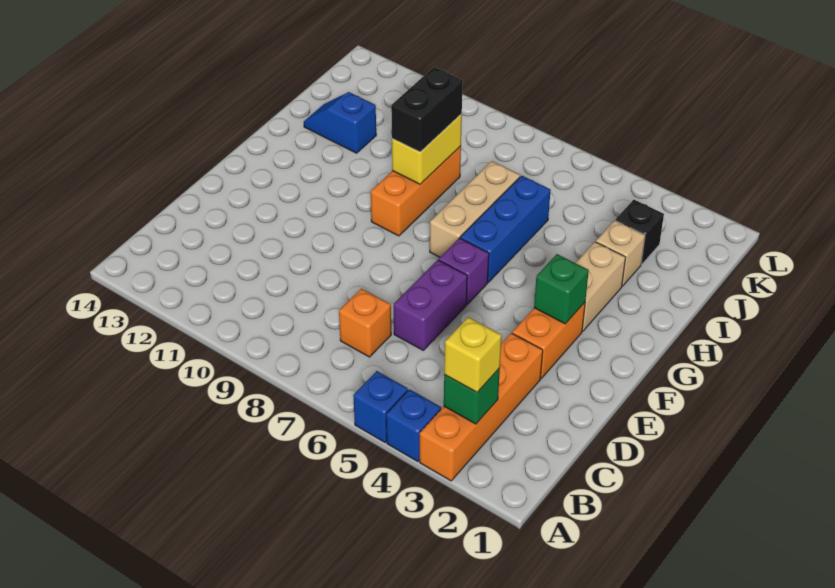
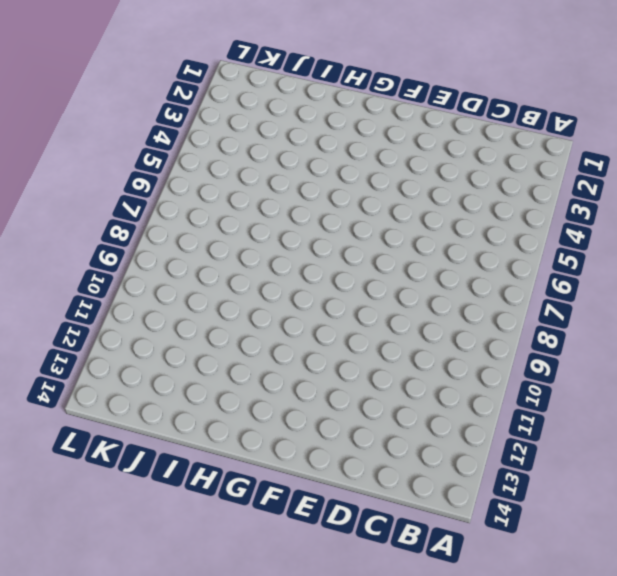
none -> orange 1x4 brick [420,333,543,481]
none -> blue 1x1 brick [386,389,441,462]
none -> blue 1x1 brick [353,371,408,442]

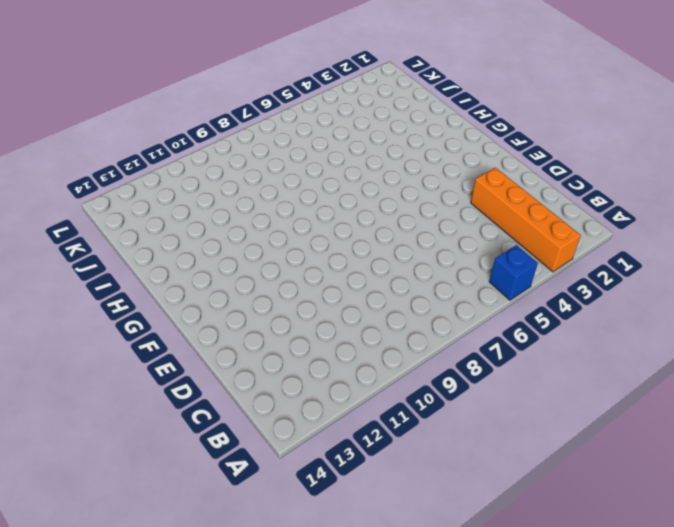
none -> blue 1x1 brick [386,389,441,462]
none -> orange 1x1 brick [339,289,391,357]
none -> purple 1x2 brick [394,260,467,350]

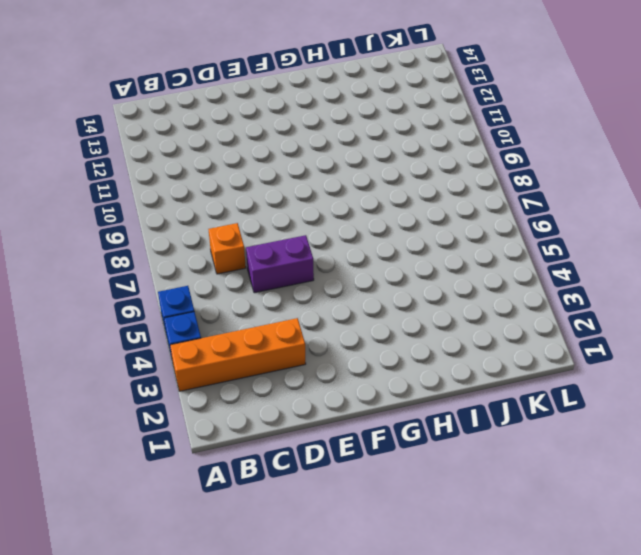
none -> orange 1x2 brick [512,303,585,379]
none -> purple 1x1 brick [439,238,489,304]
none -> tan 1x2 brick [576,242,626,331]

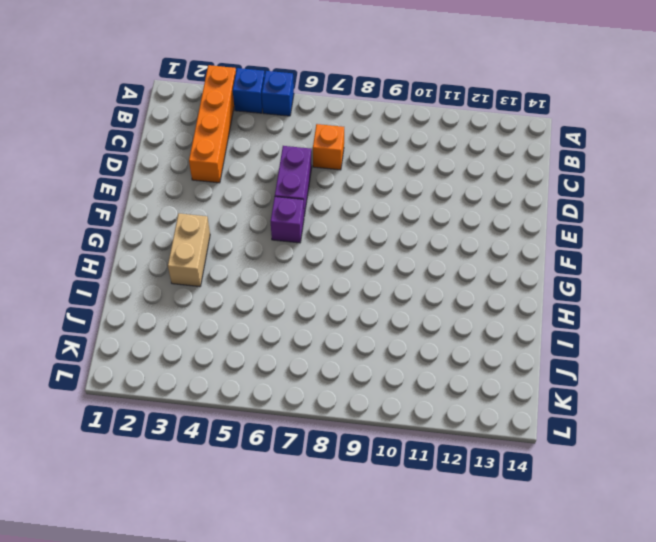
none -> orange 1x2 brick [512,303,585,379]
none -> blue 1x3 brick [460,176,551,282]
none -> tan 1x3 brick [430,161,520,257]

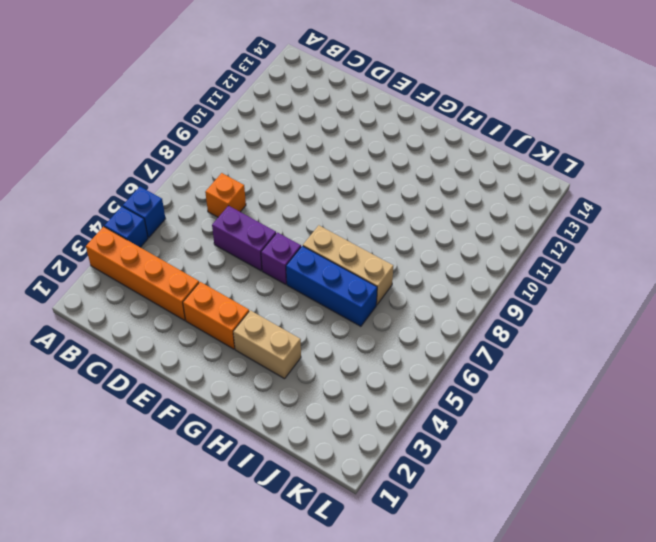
none -> orange 1x3 brick [371,146,461,236]
none -> tan 1x1 brick [596,220,645,286]
none -> blue 1x2 slope [304,92,376,153]

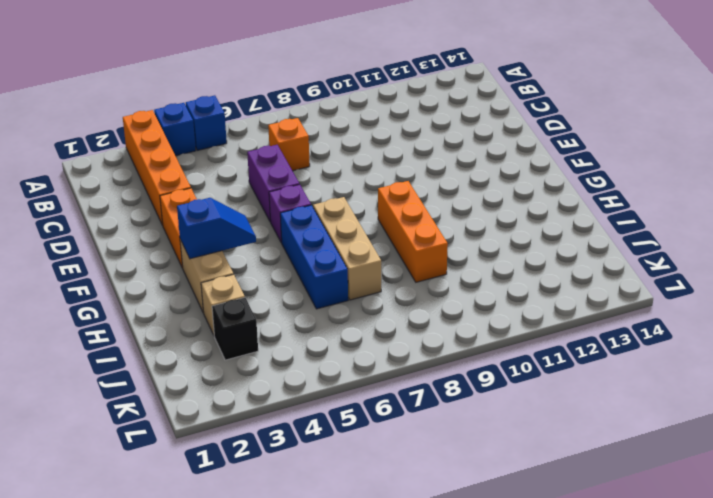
blue 1x2 slope [177,198,256,259] -> blue 1x2 slope moved to [304,92,376,153]
none -> green 1x1 brick [444,368,500,424]
none -> green 1x1 brick [534,254,589,324]
none -> yellow 1x2 brick [392,114,462,184]

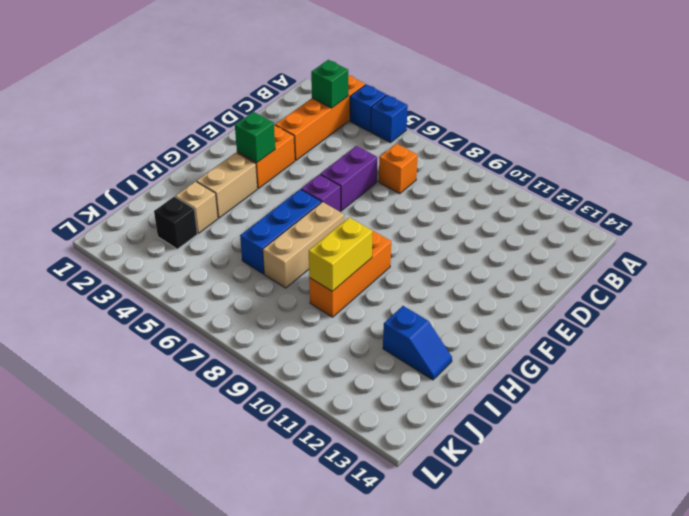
none -> yellow 1x1 brick [444,317,502,392]
none -> black 1x2 brick [391,67,463,152]

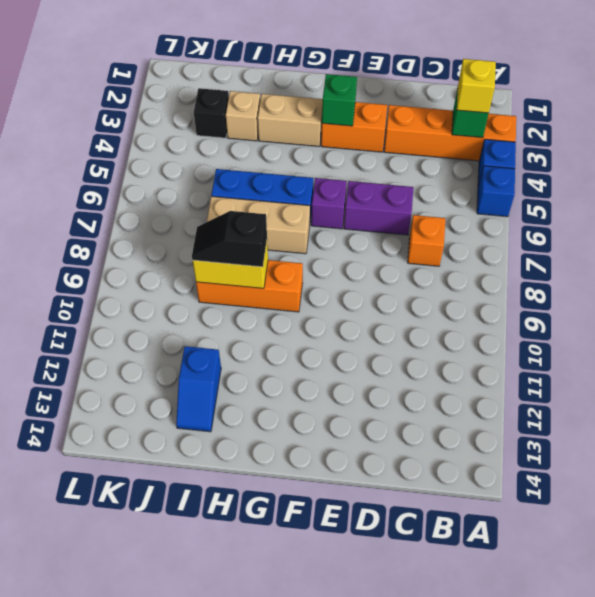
black 1x2 slope [192,211,267,267] -> black 1x2 brick [391,67,463,152]

